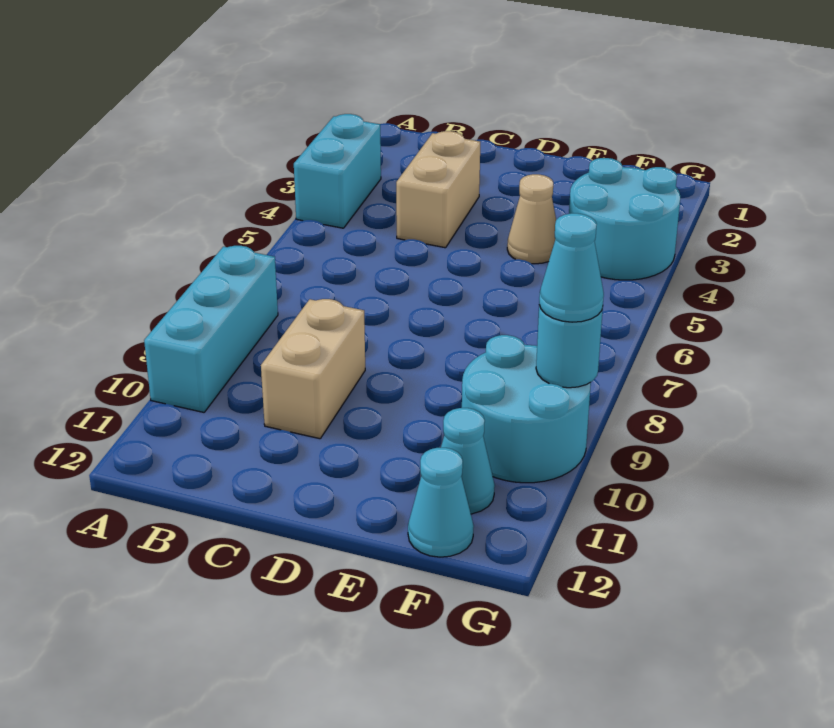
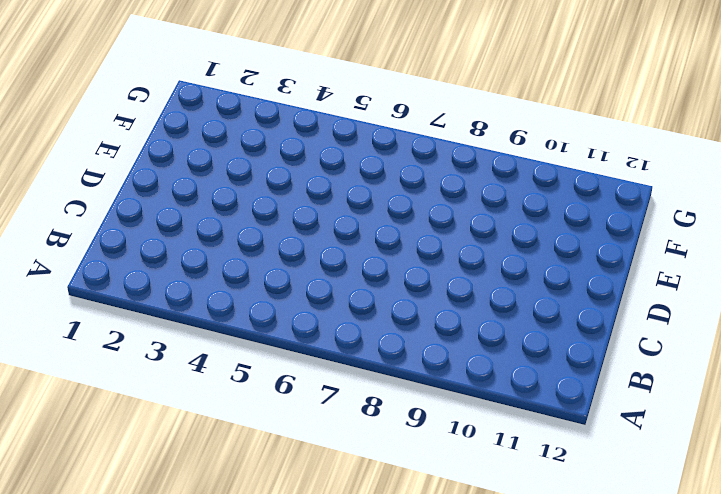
none -> cyan 1x2 brick [294,114,381,228]
none -> cyan 1x3 brick [144,246,278,412]

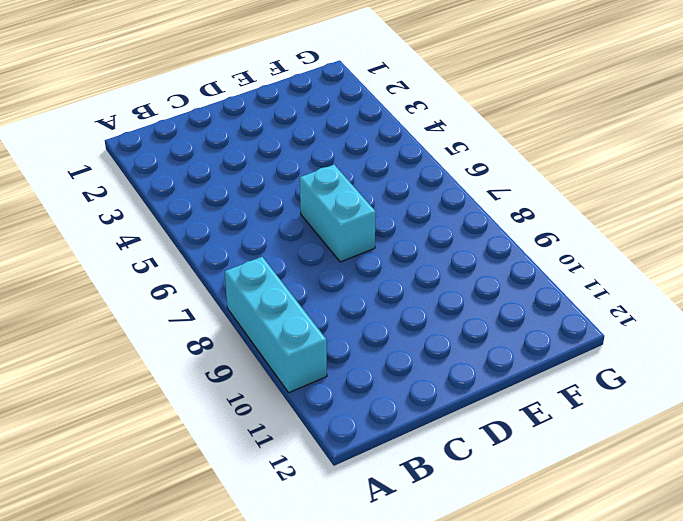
cyan 1x2 brick [300,165,376,262] -> cyan 1x2 brick moved to [294,114,381,228]
none -> tan 1x2 brick [396,131,480,248]
none -> tan 1x2 brick [261,299,365,439]

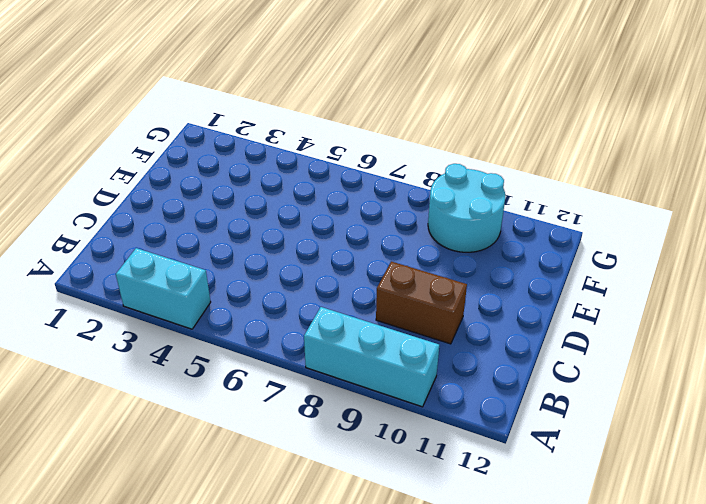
brown 1x2 brick [376,262,467,344] -> tan 1x2 brick [261,299,365,439]
none -> tan 1x2 brick [396,131,480,248]
none -> tan 1x1 cone [507,174,556,264]

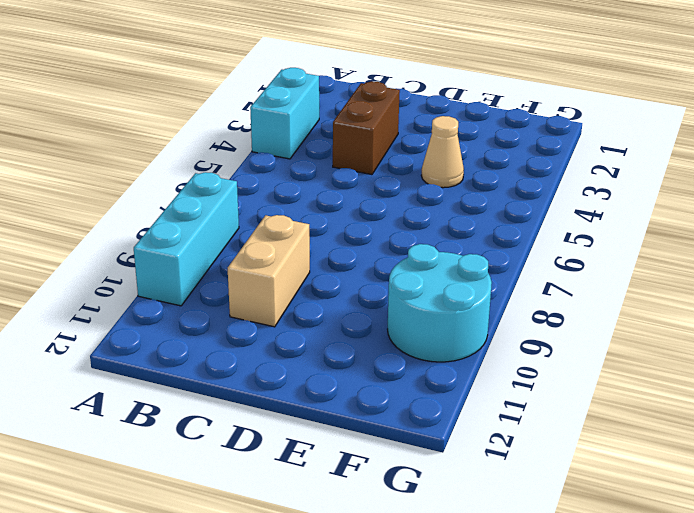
brown 1x2 brick [333,81,400,175] -> tan 1x2 brick [396,131,480,248]
none -> cyan 2x2 round brick [569,158,680,280]
none -> cyan 1x1 cone [441,408,495,514]

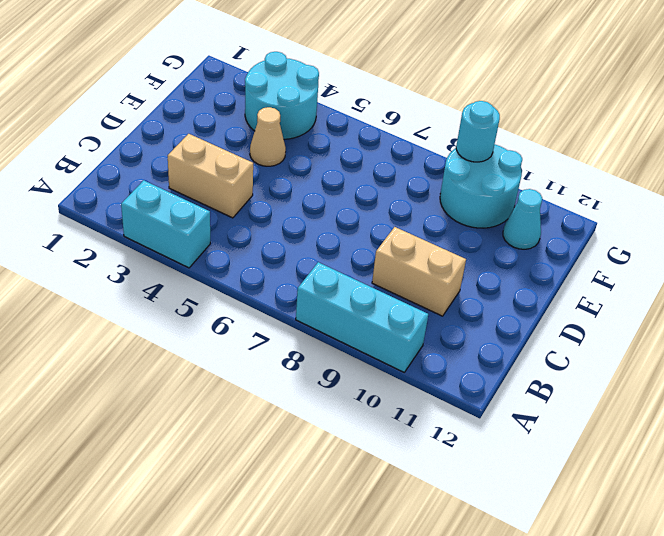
none -> cyan 1x1 cone [408,448,474,557]
none -> cyan 1x1 cone [539,213,604,322]

